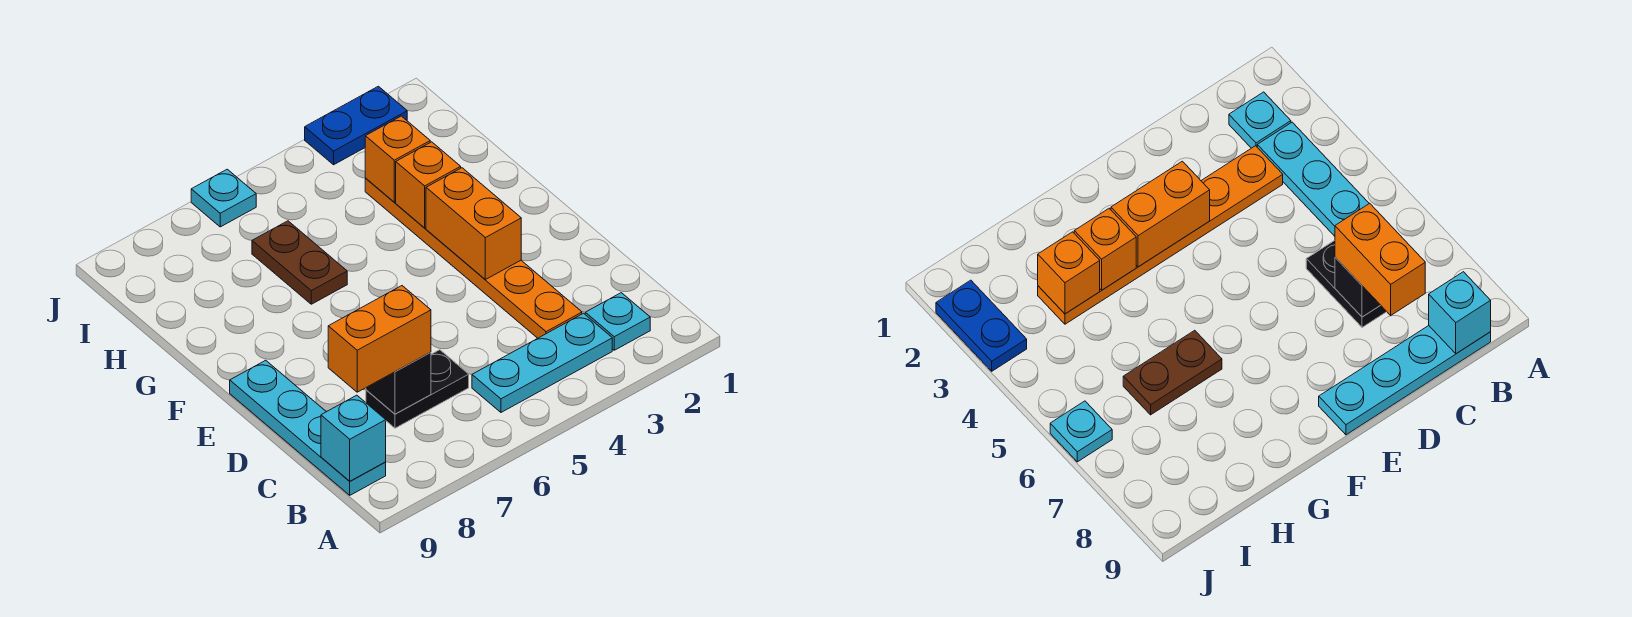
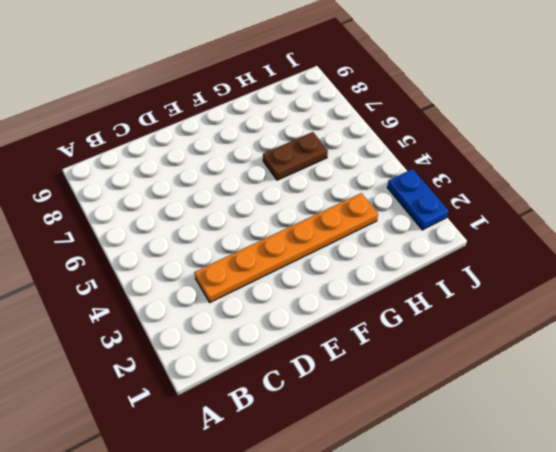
none -> cyan 1x1 plate [585,293,650,350]
none -> cyan 1x3 plate [472,313,612,412]
none -> cyan 1x4 plate [230,360,386,495]

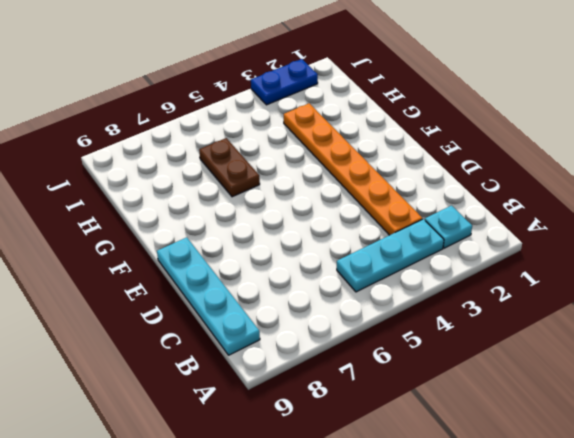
none -> black 1x2 plate [366,350,469,428]
none -> cyan 1x1 plate [191,169,256,227]
none -> cyan 1x1 brick [321,395,386,481]

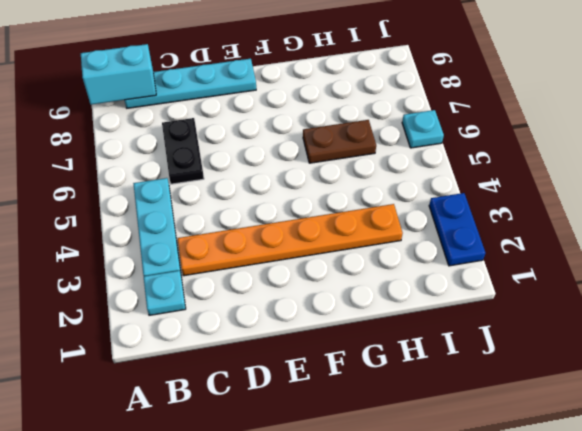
cyan 1x2 brick [81,44,156,105] -> cyan 1x1 brick [321,395,386,481]
none -> black 1x1 brick [366,352,431,414]
none -> orange 1x2 brick [426,168,521,280]
none -> orange 1x1 brick [396,142,461,228]

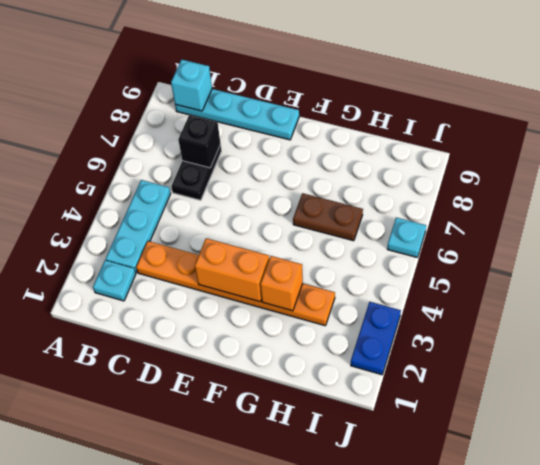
none -> orange 1x1 brick [365,116,430,202]
none -> orange 1x2 brick [328,286,431,392]

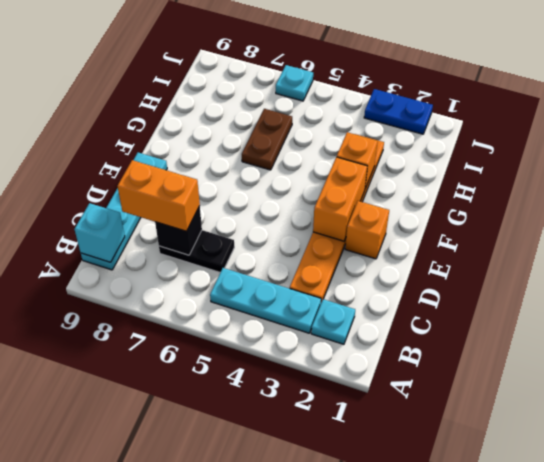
orange 1x1 brick [345,201,389,259] -> orange 1x1 brick moved to [365,116,430,202]

